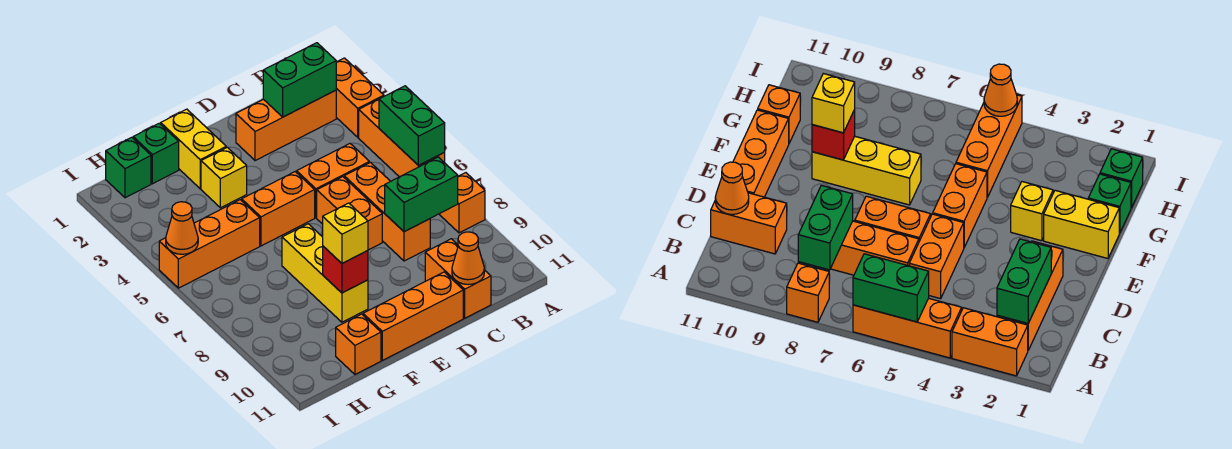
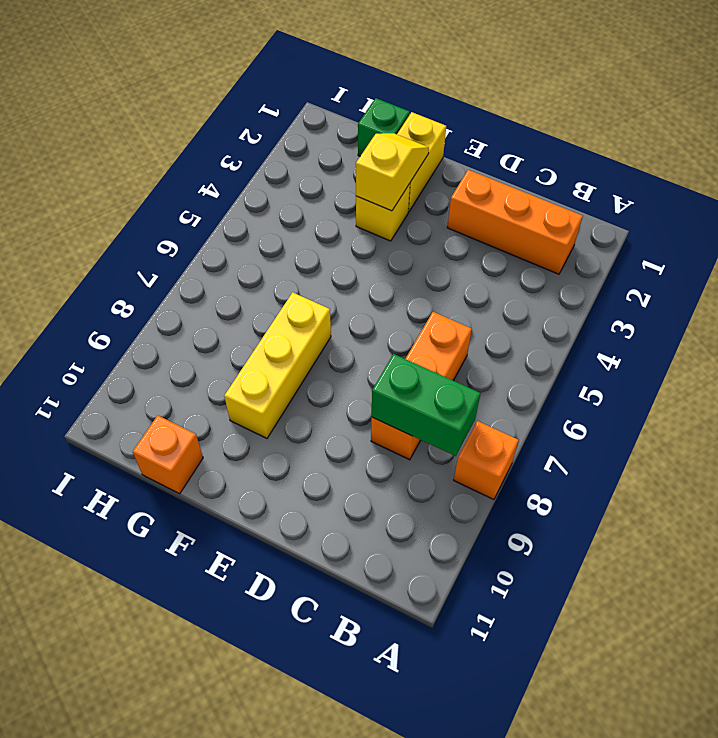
yellow 1x2 slope [356,133,429,211] -> none
none -> orange 1x2 brick [336,58,384,137]
none -> orange 1x3 brick [359,99,445,177]
none -> orange 1x2 brick [297,144,369,218]

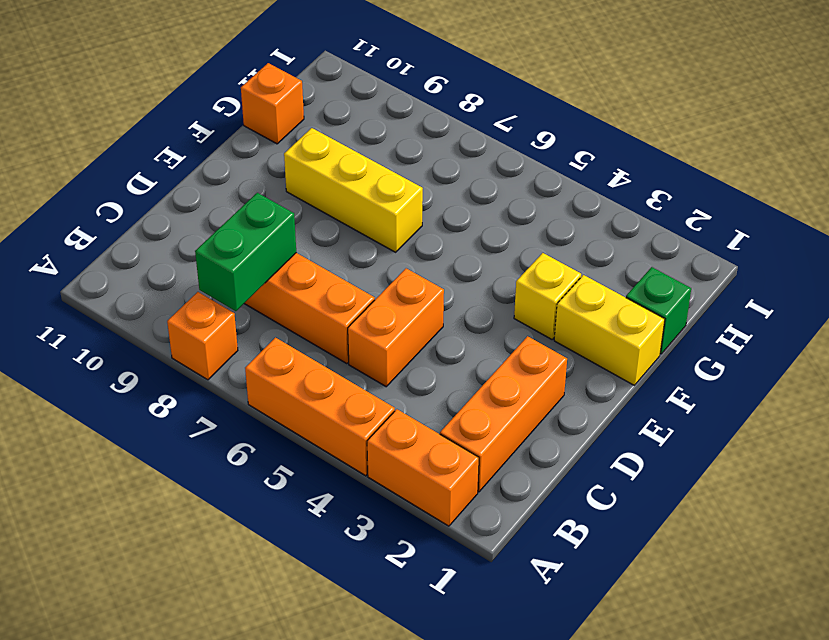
none -> orange 1x2 brick [425,239,491,318]
none -> orange 1x2 brick [317,177,382,250]
none -> orange 1x3 brick [363,272,463,360]

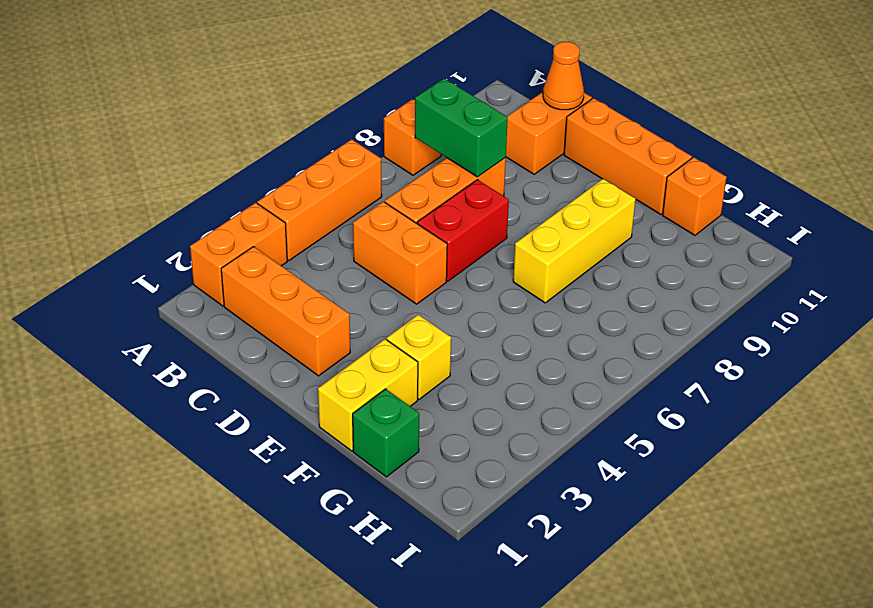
red 1x2 brick [417,180,509,281] -> orange 1x2 brick [317,177,382,250]
none -> orange 1x2 brick [242,172,315,246]
none -> orange 1x3 brick [159,200,260,288]
none -> green 1x1 brick [106,137,151,198]

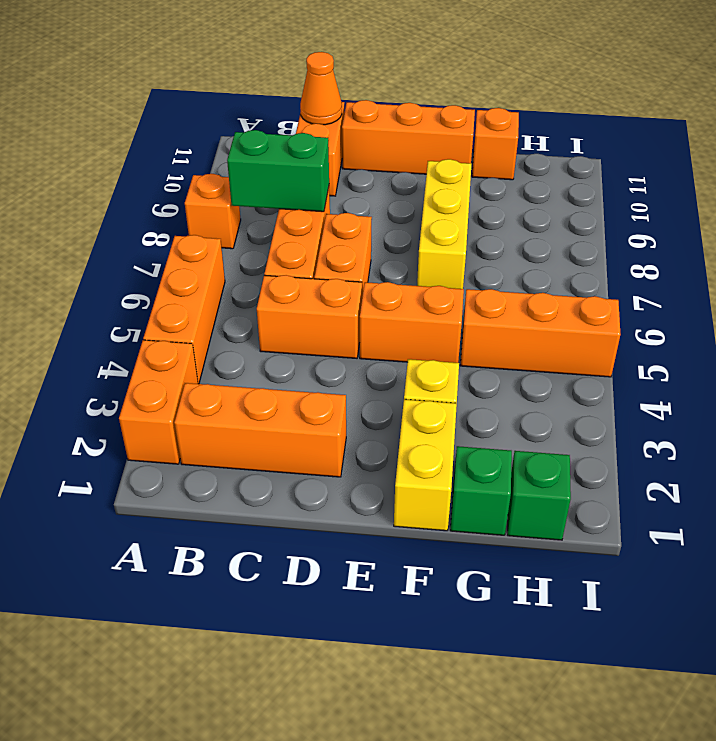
none -> green 1x2 brick [379,86,445,165]
none -> green 1x2 brick [263,43,336,117]
none -> red 1x1 brick [323,246,368,293]

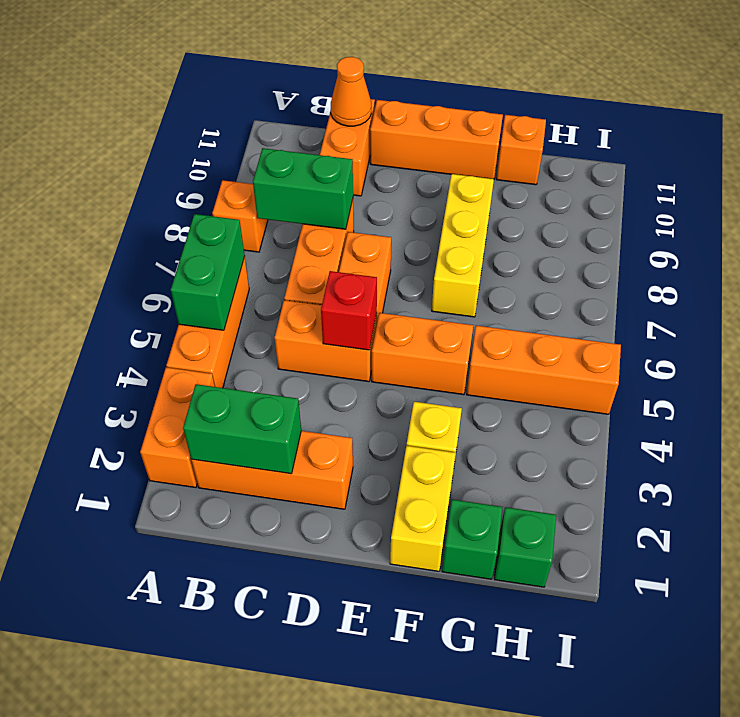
red 1x1 brick [321,271,377,350] -> red 1x1 brick moved to [323,246,368,293]
none -> orange 1x1 cone [166,202,198,254]
none -> yellow 1x1 brick [323,203,368,263]

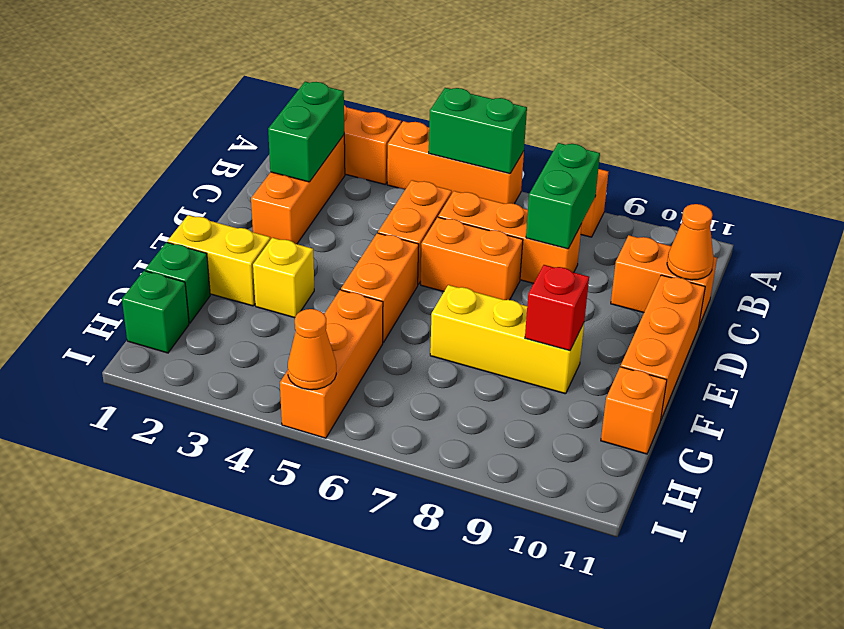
none -> yellow 1x1 brick [323,203,368,263]

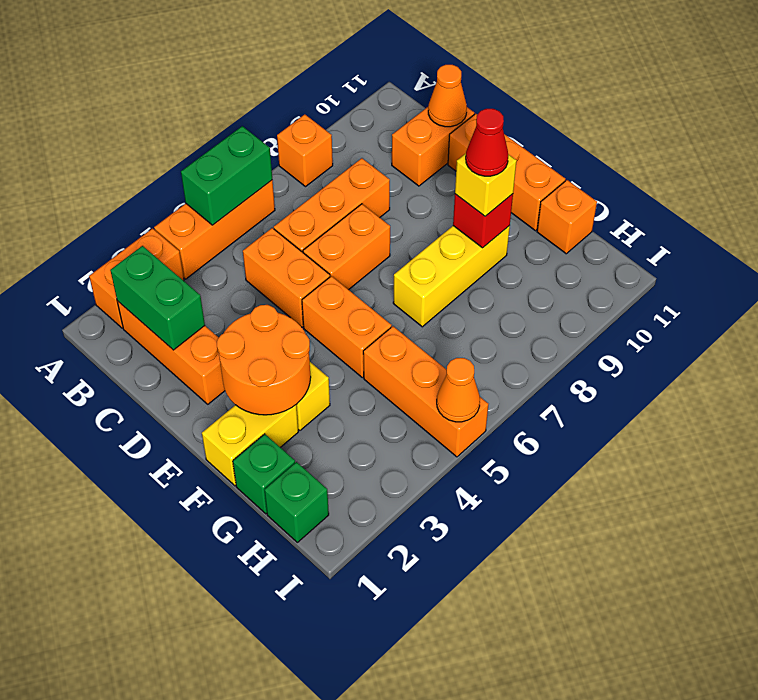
orange 2x2 round brick [217,305,311,415] -> none
red 1x1 cone [466,109,508,176] -> none
none -> green 1x2 brick [385,157,458,232]

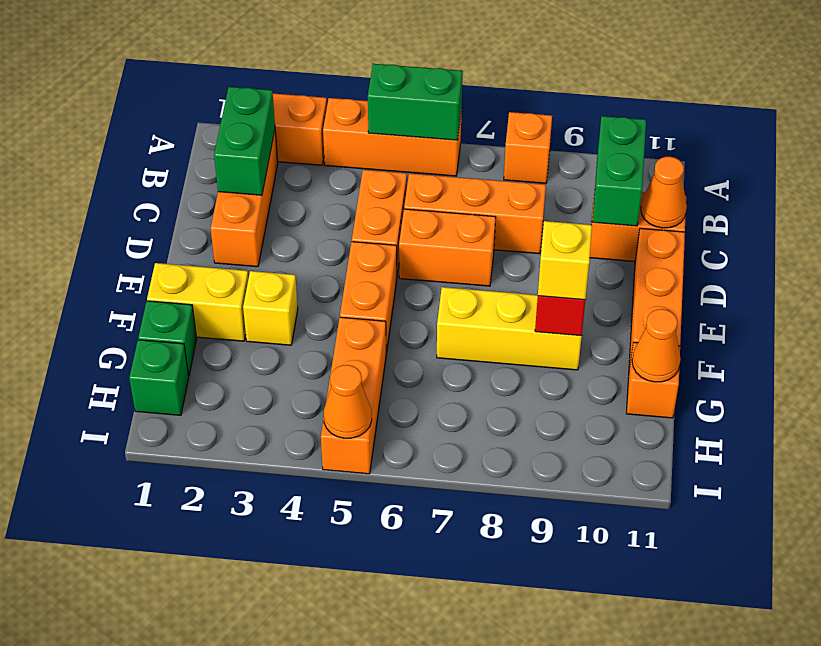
green 1x2 brick [592,116,646,226] -> green 1x2 brick moved to [385,157,458,232]
orange 1x1 cone [632,309,680,382] -> none

